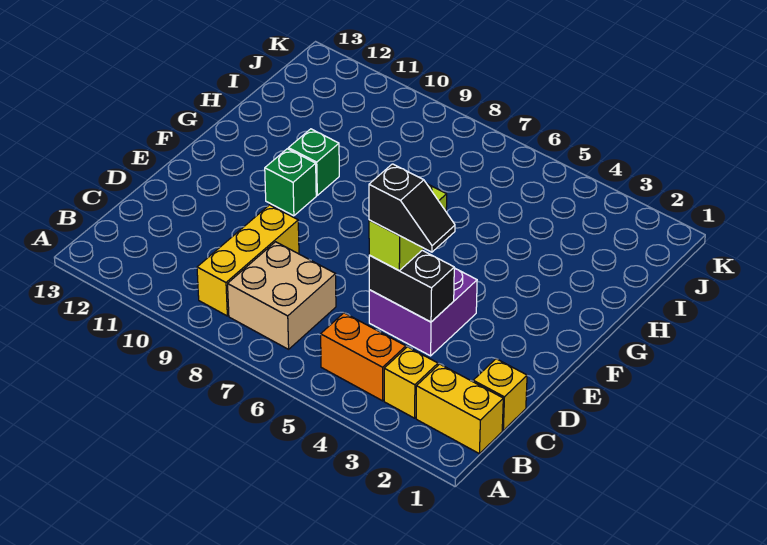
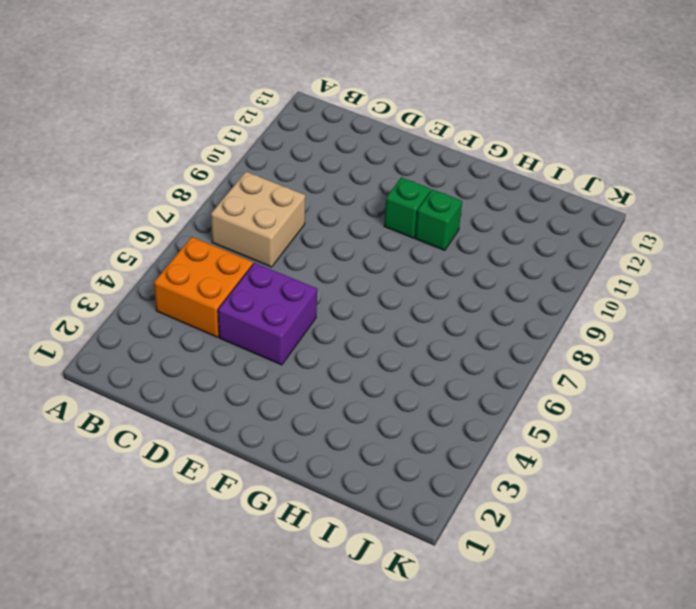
orange 2x2 brick [154,237,253,337] -> orange 1x2 brick [321,313,406,401]
none -> yellow 1x2 brick [416,364,503,454]
none -> yellow 1x1 brick [384,347,438,418]
none -> yellow 1x3 brick [197,205,299,316]

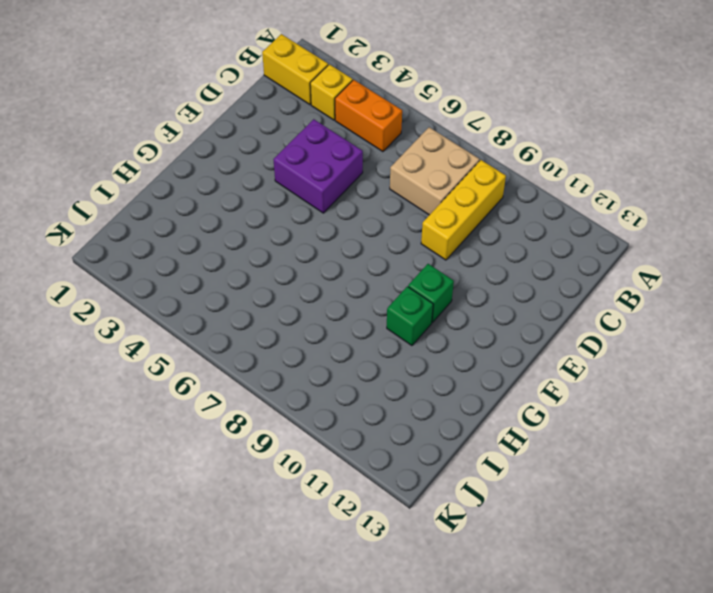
none -> yellow 1x1 brick [473,359,527,430]
none -> black 1x2 brick [369,250,454,322]
none -> lime 1x2 brick [369,184,447,270]

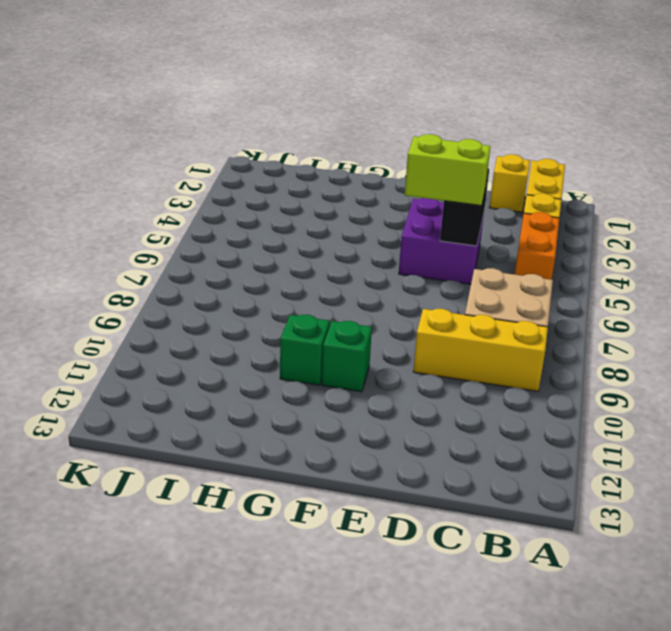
none -> black 1x2 slope [369,164,455,252]

